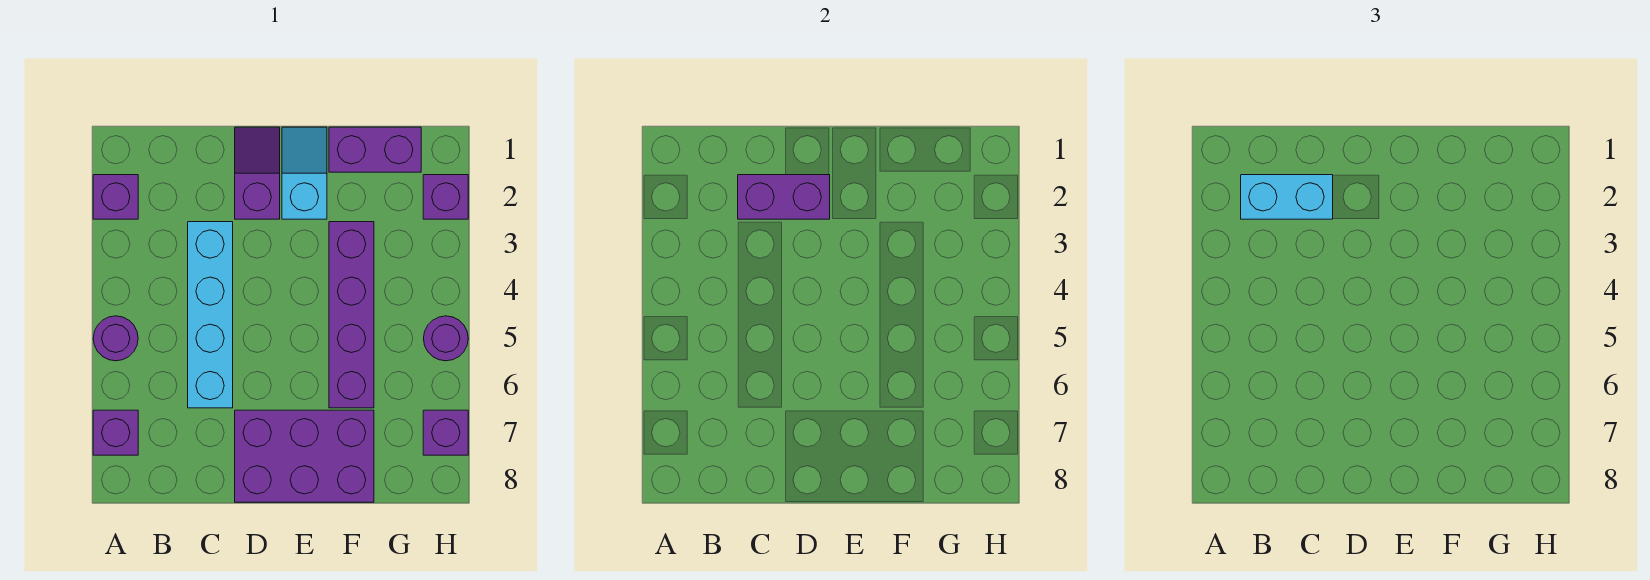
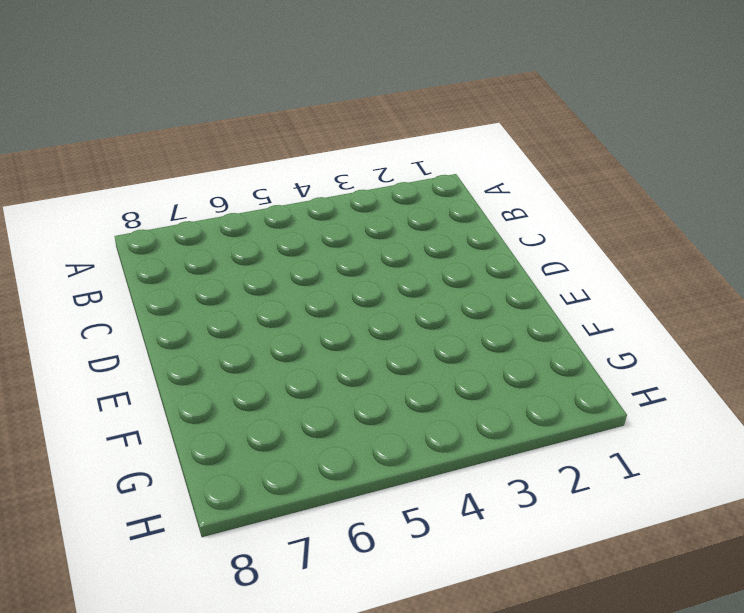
none -> purple 1x1 brick [93,175,138,219]
none -> purple 1x1 round brick [93,316,138,361]
none -> purple 1x1 brick [93,410,138,455]

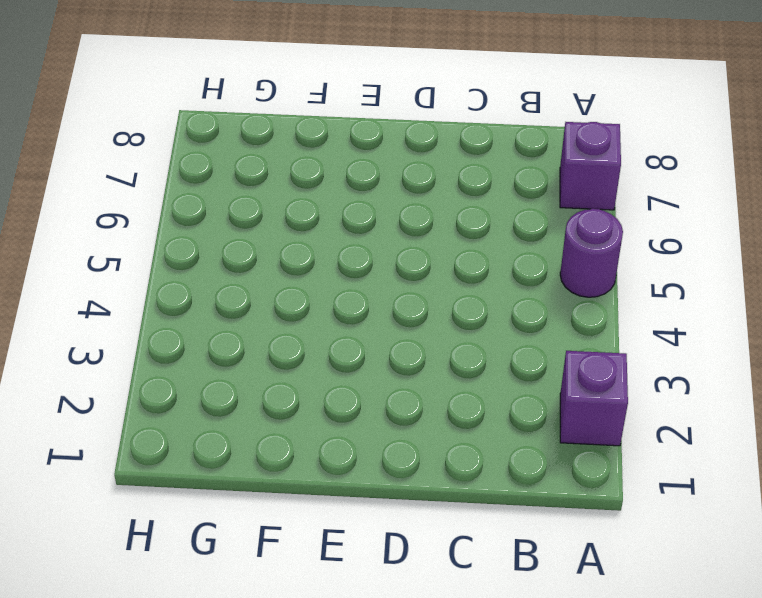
none -> cyan 1x4 brick [188,222,233,408]
none -> purple 1x2 slope [235,127,280,219]
none -> purple 2x3 brick [235,410,374,502]

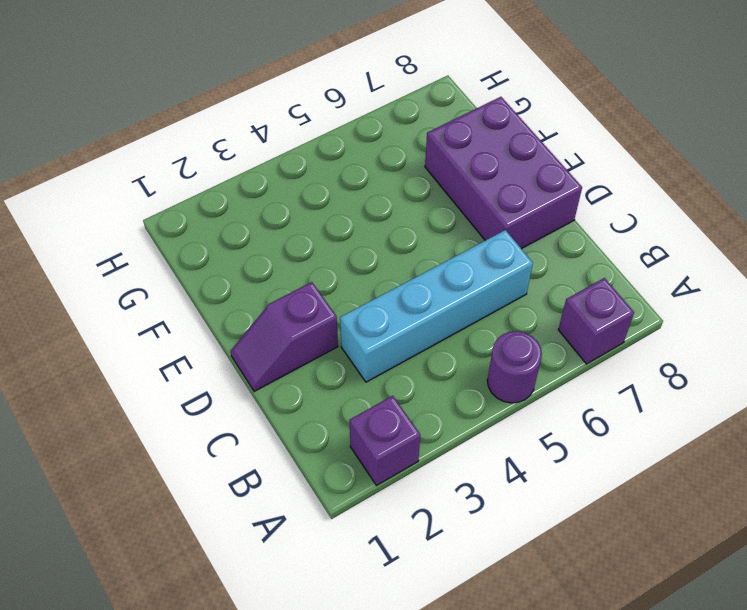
none -> cyan 1x2 slope [282,127,327,219]
none -> purple 1x2 brick [329,127,421,172]
none -> purple 1x4 brick [329,222,374,408]

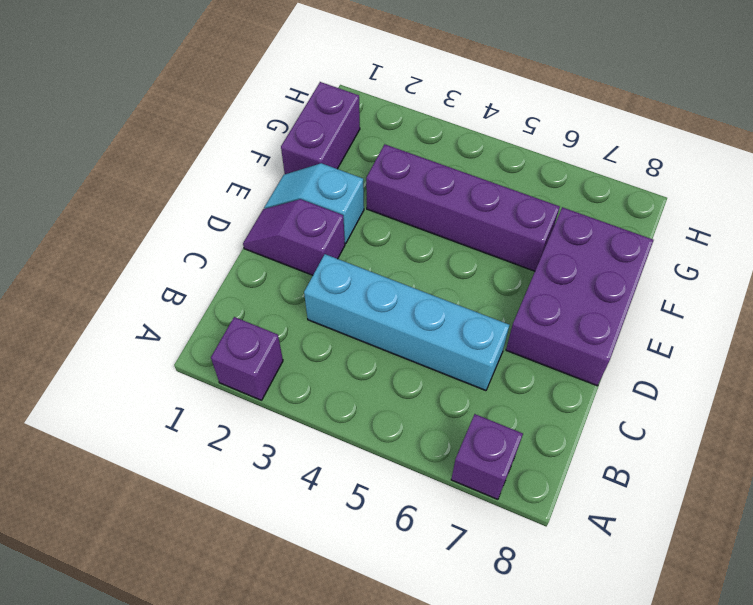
none -> purple 1x1 round brick [93,316,138,361]
none -> purple 1x1 brick [423,175,468,219]
none -> purple 1x1 round brick [424,316,468,361]

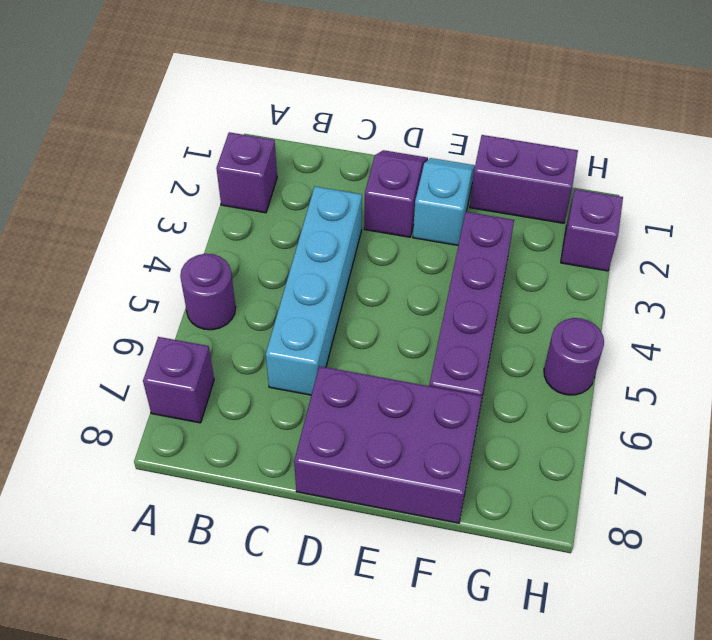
none -> purple 1x1 brick [423,410,468,455]
none -> purple 1x2 brick [738,175,830,219]
none -> cyan 1x2 brick [1241,175,1333,219]

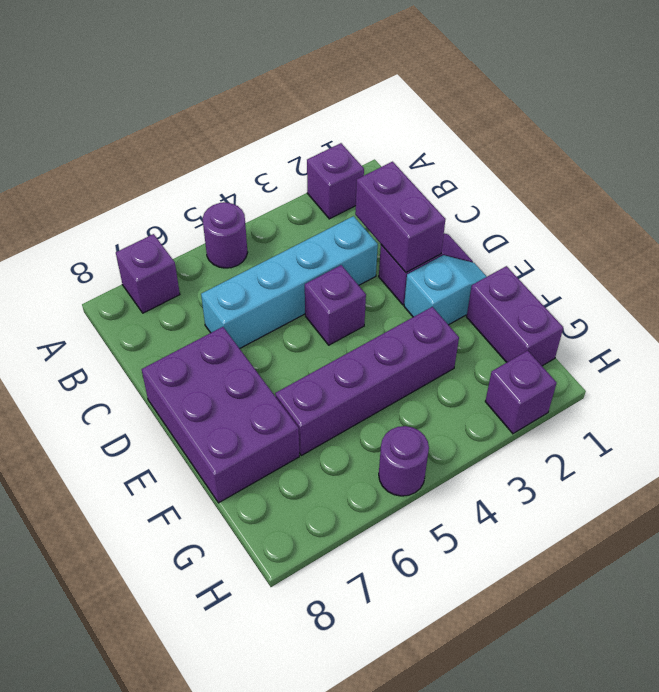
purple 1x1 brick [305,265,366,345] -> purple 1x1 brick moved to [423,410,468,455]
none -> cyan 1x2 brick [1241,175,1333,219]

